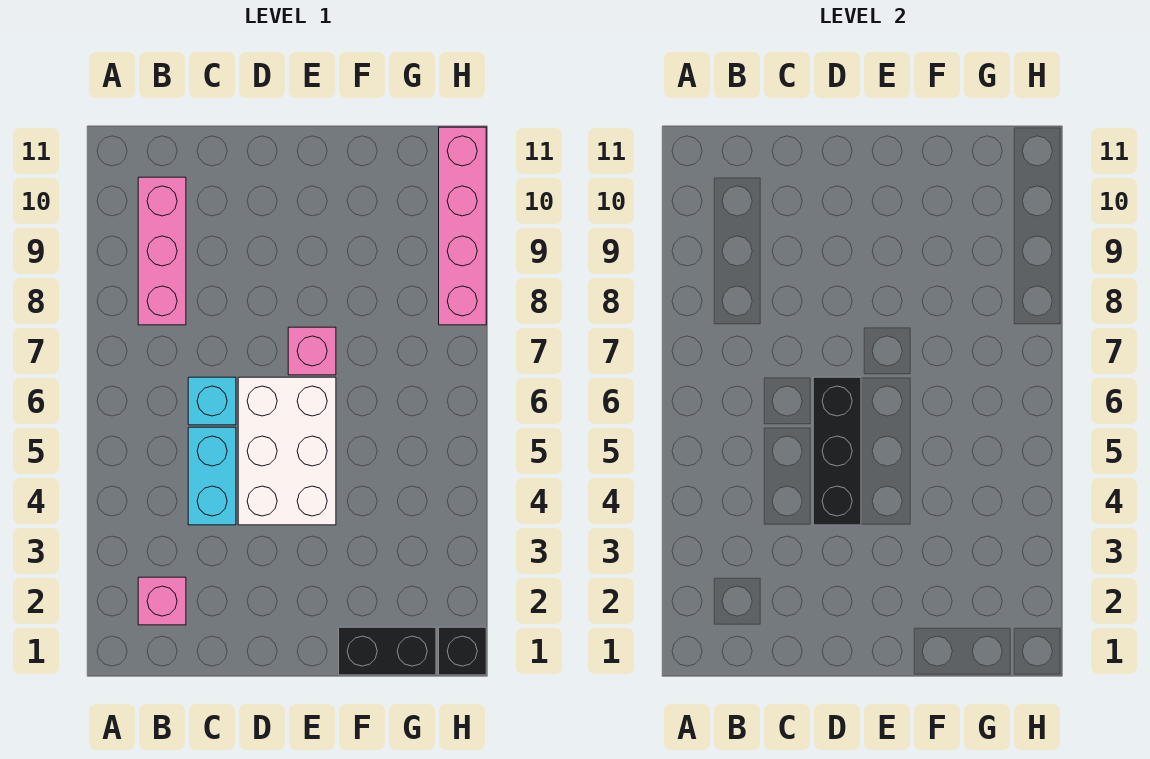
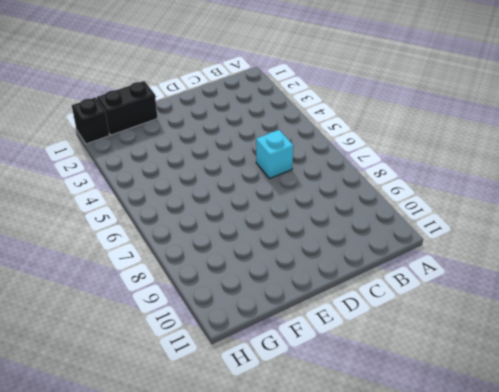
none -> pink 1x1 brick [138,577,186,625]
none -> pink 1x3 brick [138,177,186,325]

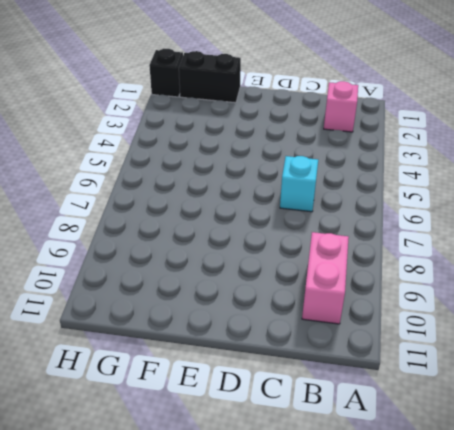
pink 1x2 brick [302,232,349,324] -> pink 1x3 brick [138,177,186,325]
none -> cyan 1x2 brick [188,427,236,525]
none -> white 2x3 brick [238,377,336,525]

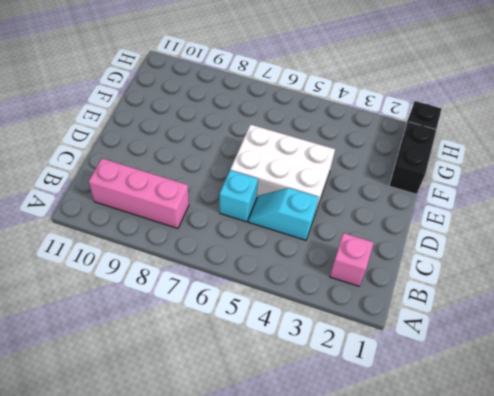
cyan 1x2 slope [249,188,319,240] -> cyan 1x2 brick [188,427,236,525]
none -> pink 1x1 brick [288,327,336,375]
none -> pink 1x4 brick [439,127,486,325]

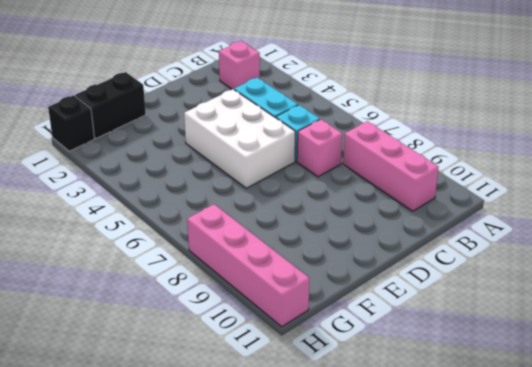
pink 1x1 brick [297,119,342,177] -> pink 1x1 brick moved to [288,327,336,375]
none -> black 1x3 brick [813,377,861,525]

